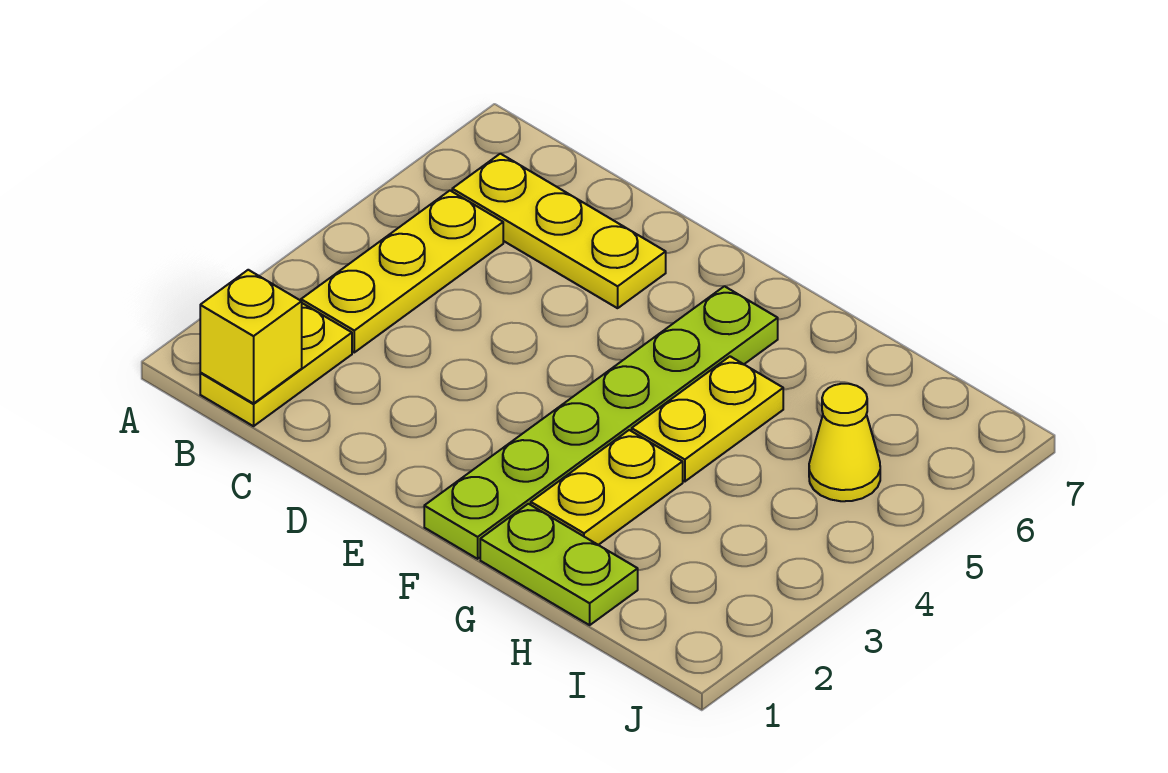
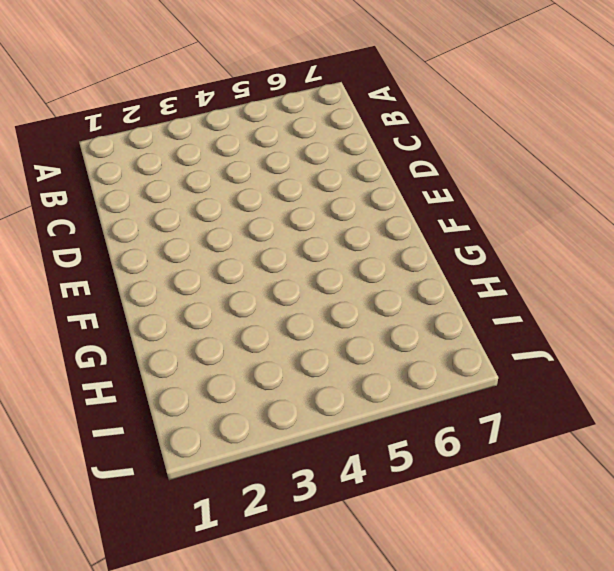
none -> yellow 1x2 plate [200,303,352,426]
none -> yellow 1x3 plate [301,191,503,352]

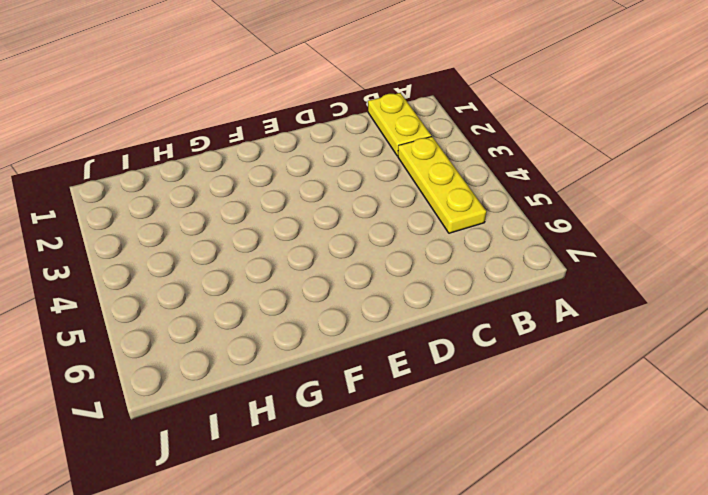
none -> yellow 1x3 plate [452,154,666,308]
none -> lime 1x6 plate [424,286,778,559]

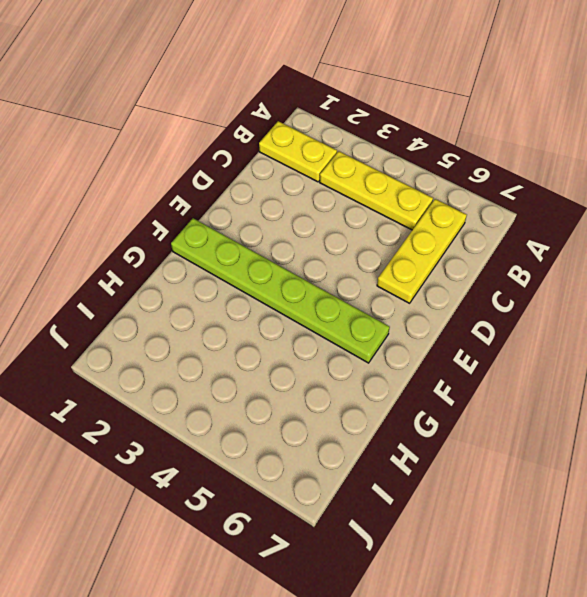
none -> lime 1x2 plate [480,504,638,625]
none -> yellow 1x2 plate [531,430,683,545]

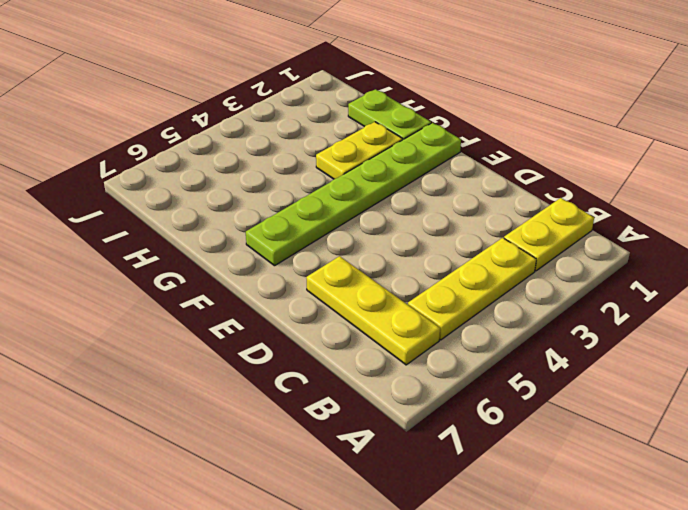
none -> yellow 1x2 plate [632,356,783,481]
none -> yellow 1x1 cone [809,384,880,501]

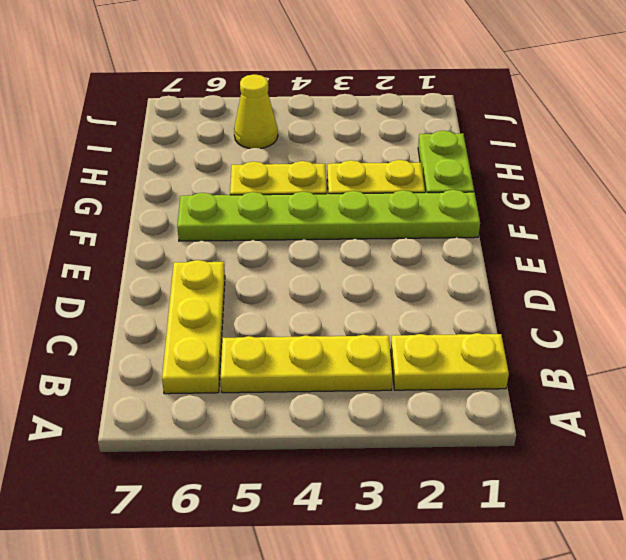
none -> yellow 1x1 brick [200,270,302,404]

